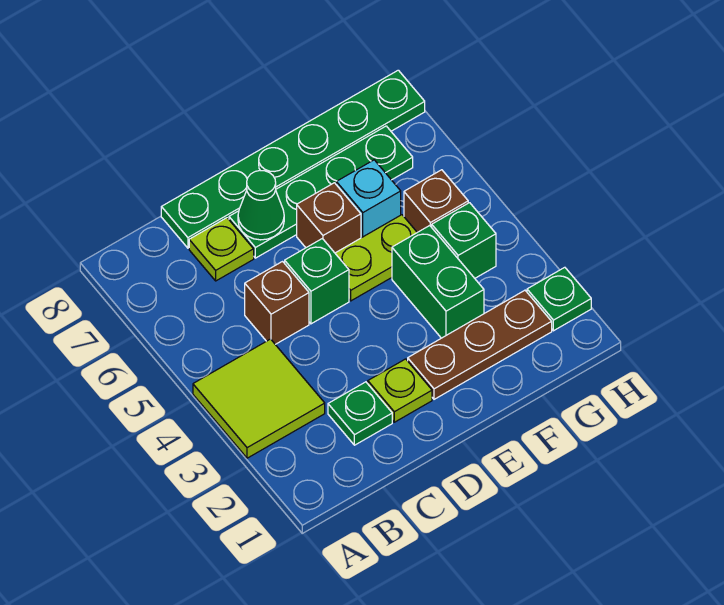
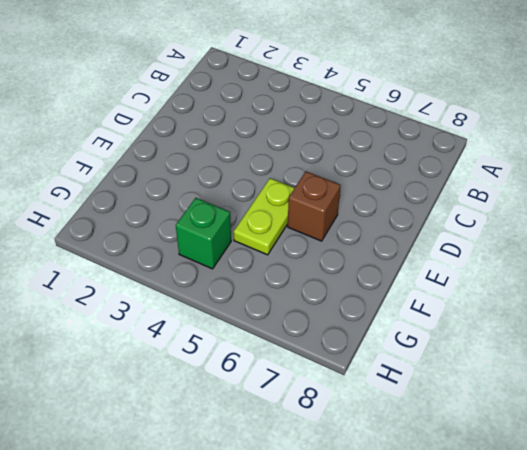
none -> lime 2x2 tile [193,339,325,458]
none -> green 1x1 plate [328,382,392,445]
none -> brown 1x1 brick [245,262,309,344]

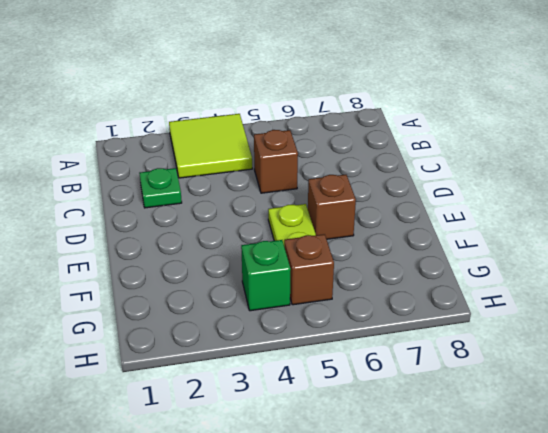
none -> lime 1x1 plate [189,218,254,281]
none -> green 1x6 plate [161,70,425,248]
none -> lime 1x1 plate [368,359,432,422]

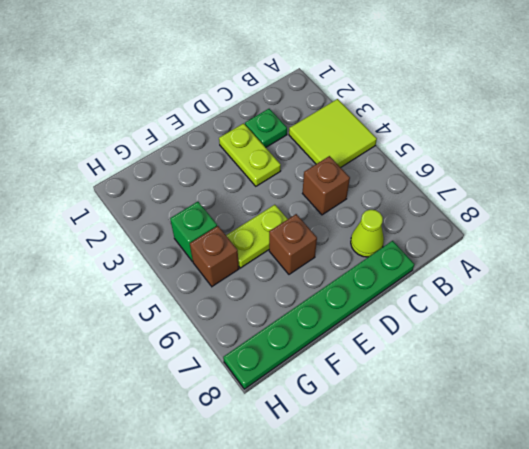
lime 1x1 cone [351,210,384,257] -> lime 1x1 plate [189,218,254,281]
lime 1x2 plate [219,123,281,186] -> lime 1x1 plate [368,359,432,422]
none -> green 1x1 brick [285,239,349,324]
none -> green 1x4 plate [229,126,413,258]
none -> brown 1x3 plate [408,290,552,399]

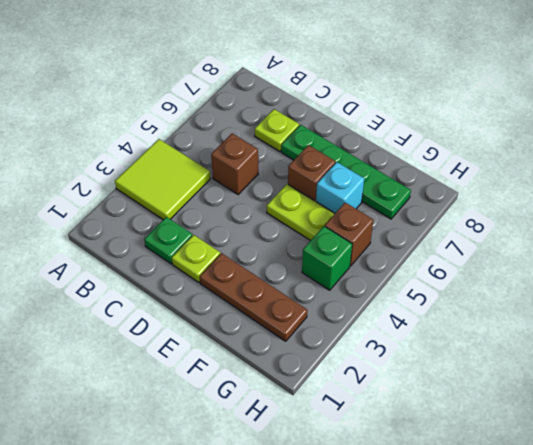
none -> green 1x6 plate [161,70,425,248]
none -> green 1x1 brick [285,239,349,324]
none -> green 1x2 brick [392,226,484,338]

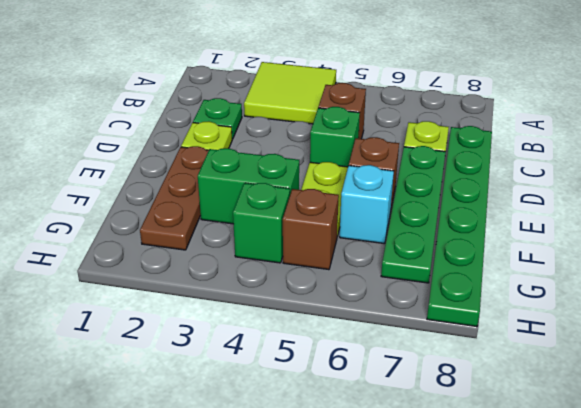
none -> green 1x1 plate [527,267,591,331]
none -> green 1x1 cone [238,171,284,240]

